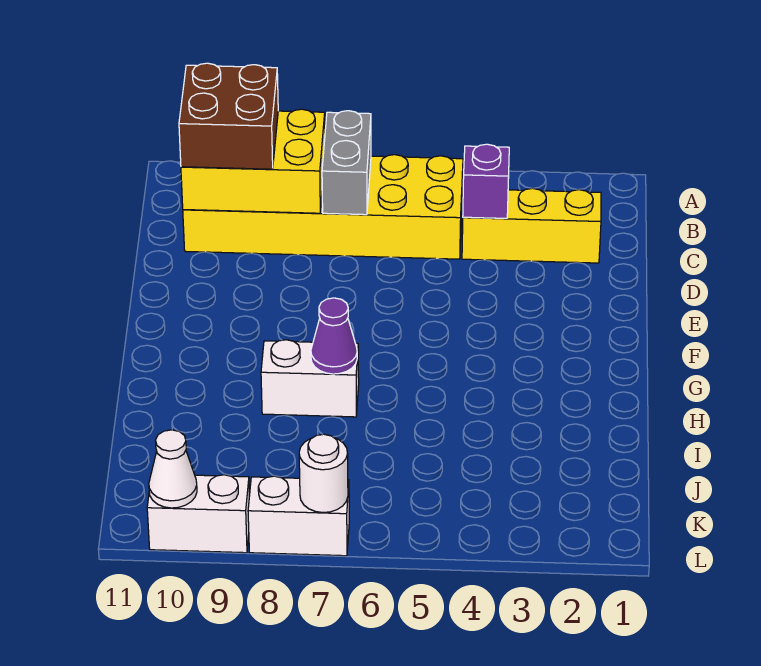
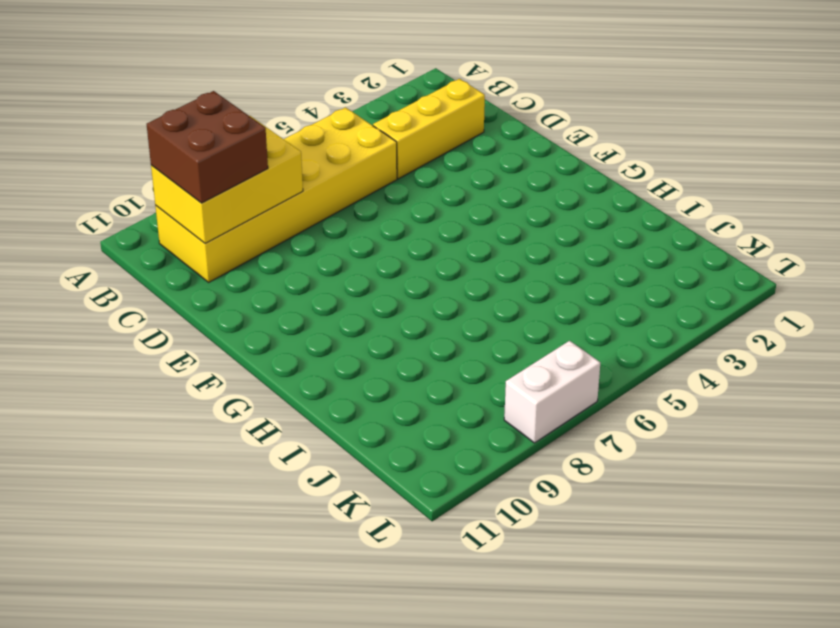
none -> white 1x2 brick [261,340,359,417]
none -> white 1x2 brick [147,475,249,553]
none -> grey 1x2 brick [322,111,371,215]

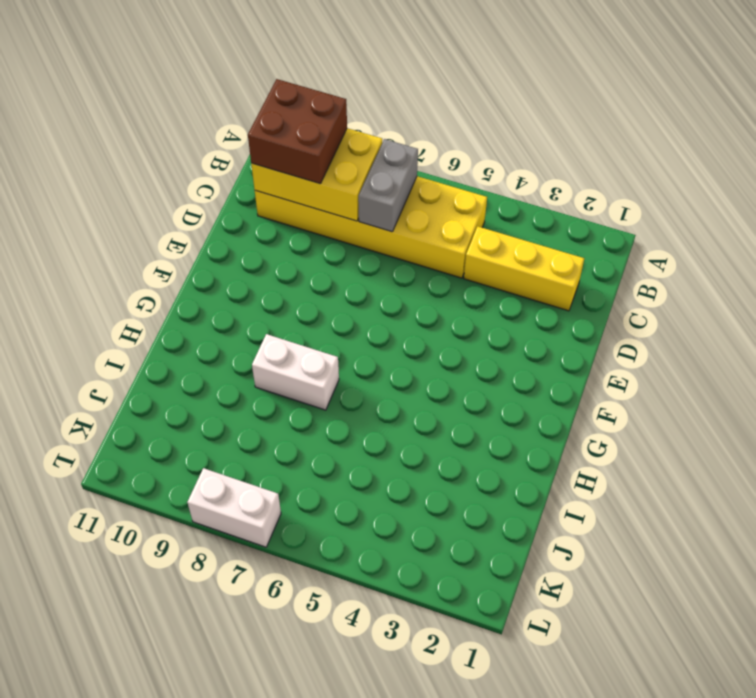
none -> white 1x2 brick [147,475,249,553]
none -> purple 1x1 brick [463,144,509,218]
none -> purple 1x1 cone [311,298,357,374]

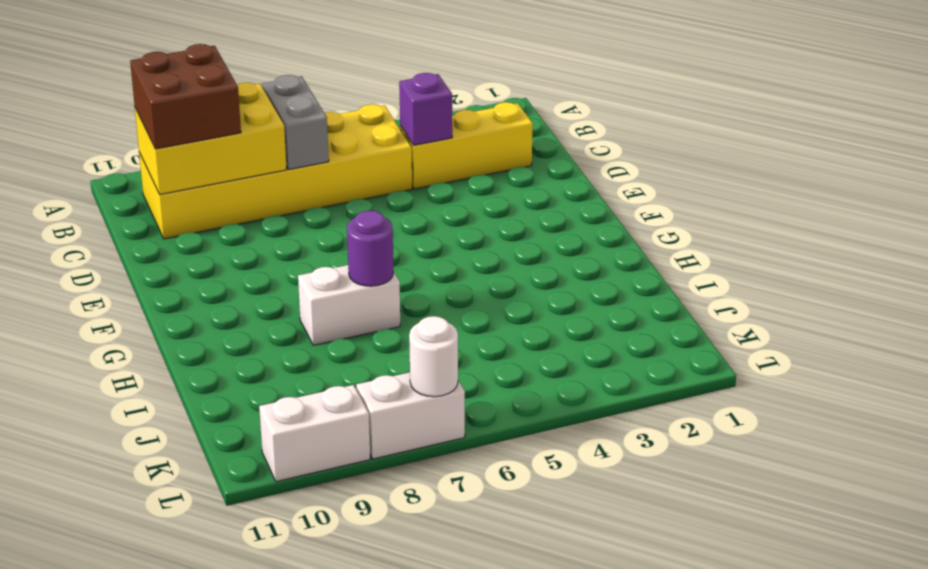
purple 1x1 round brick [347,211,393,286] -> purple 1x1 cone [311,298,357,374]
none -> white 1x1 cone [149,430,197,508]

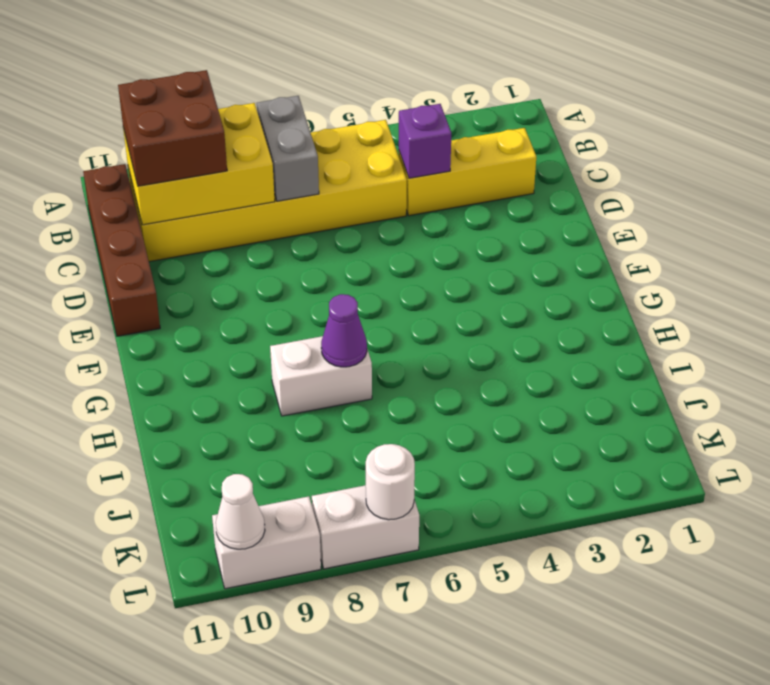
brown 1x4 brick [83,164,160,336] -> none

